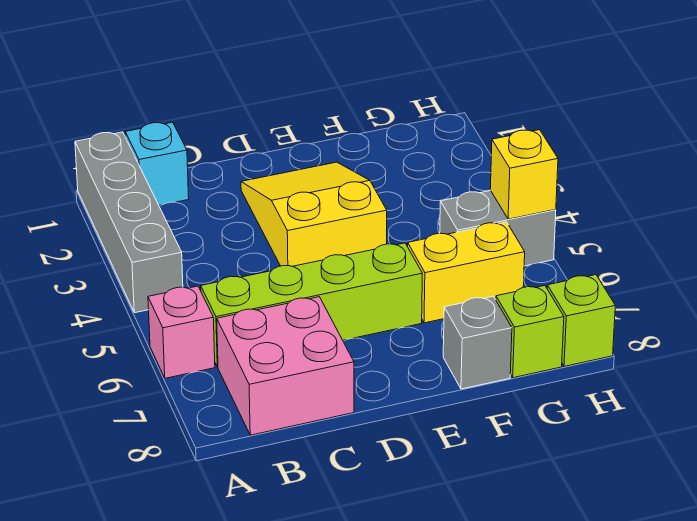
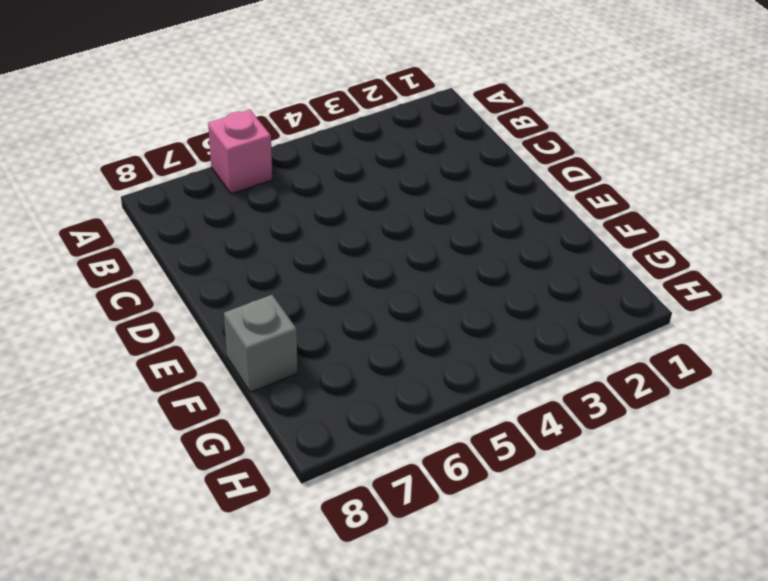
none -> grey 1x4 brick [75,132,183,313]
none -> cyan 1x1 brick [125,122,189,205]
none -> lime 1x4 brick [201,243,422,367]

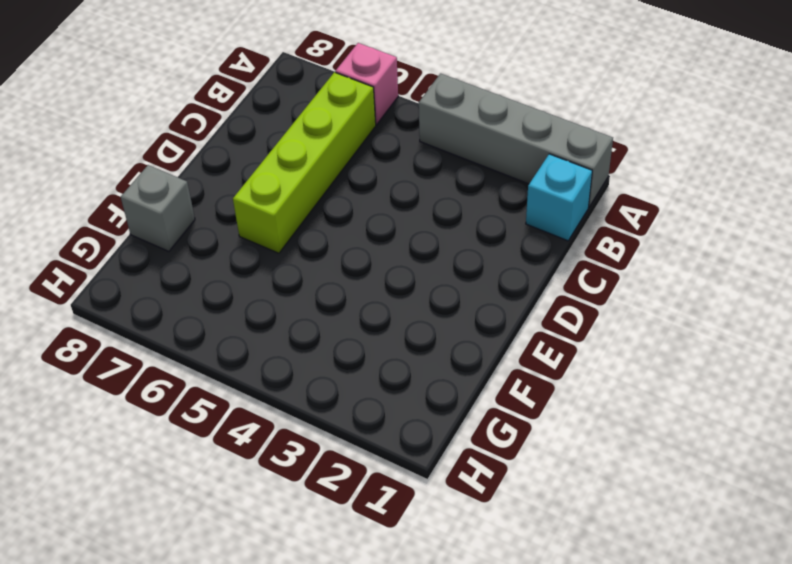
none -> pink 2x2 brick [217,297,354,435]
none -> yellow 2x3 slope [241,162,387,266]
none -> yellow 1x2 brick [408,222,525,323]

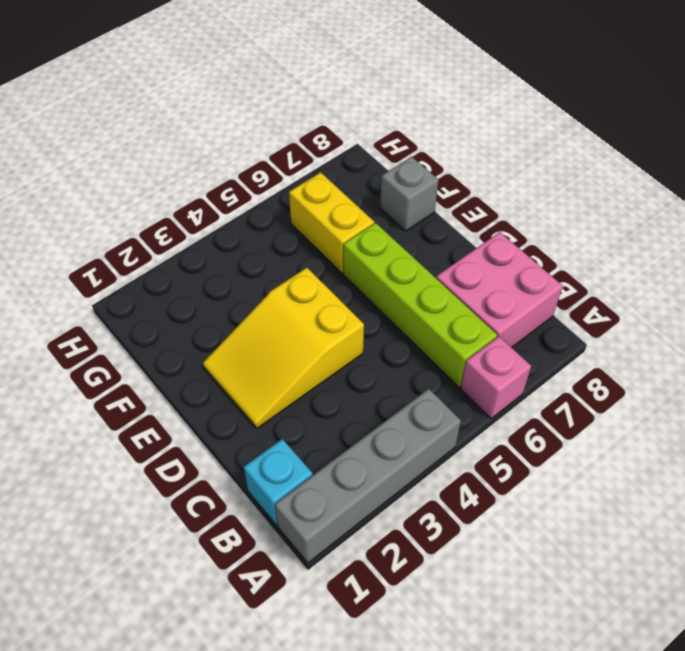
none -> grey 1x2 brick [440,191,556,266]
none -> lime 1x1 brick [496,285,564,378]
none -> lime 1x1 brick [547,275,615,366]

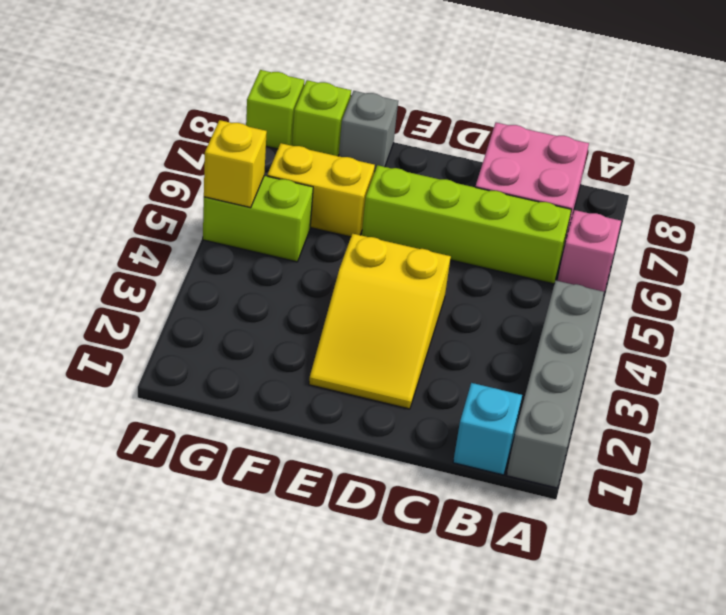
lime 1x2 brick [203,176,313,262] -> grey 1x2 brick [440,191,556,266]

